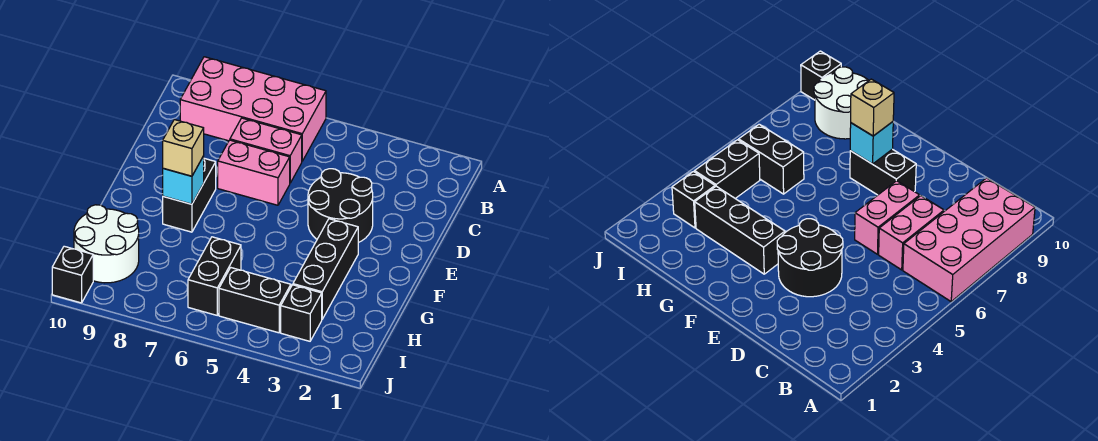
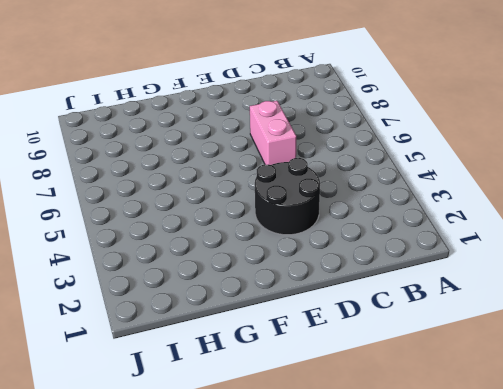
none -> pink 2x4 brick [180,57,326,161]
none -> pink 1x2 brick [230,118,302,183]
none -> black 1x2 brick [163,158,216,232]

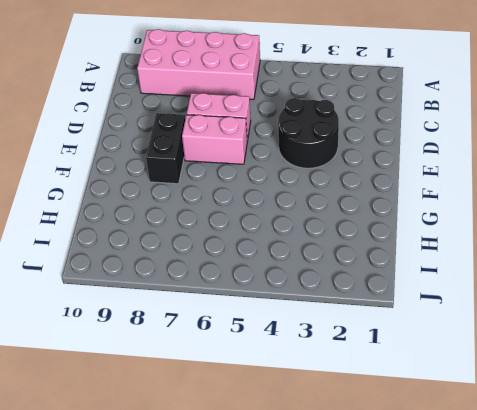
pink 1x2 brick [182,115,247,164] -> pink 1x2 brick moved to [230,118,302,183]
none -> black 1x3 brick [293,219,358,319]
none -> black 1x2 brick [188,237,241,315]
none -> white 2x2 round brick [74,205,139,283]

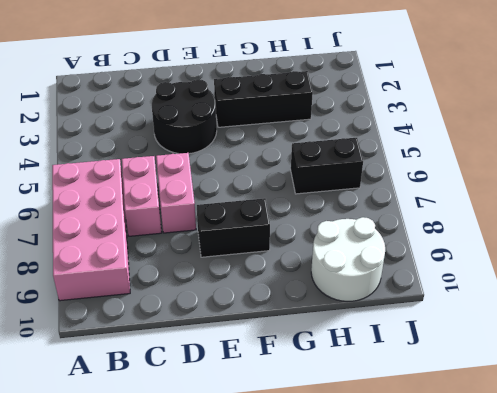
none -> black 1x1 brick [281,285,322,341]
none -> black 1x2 brick [219,268,291,333]
none -> black 1x1 brick [52,246,93,303]

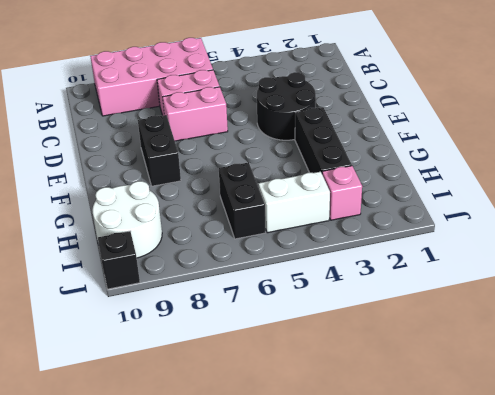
pink 1x1 brick [322,166,362,220] -> black 1x1 brick [281,285,322,341]
white 1x2 brick [258,172,330,233] -> black 1x2 brick [219,268,291,333]
none -> cyan 1x1 brick [163,156,204,204]
none -> tan 1x1 brick [163,120,204,176]

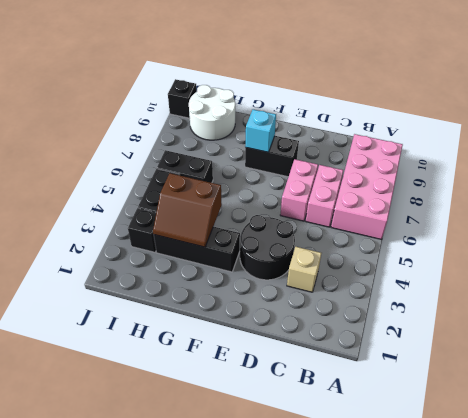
tan 1x1 brick [287,247,321,292] -> tan 1x1 brick moved to [163,120,204,176]
brown 2x2 slope [153,173,222,247] -> none

